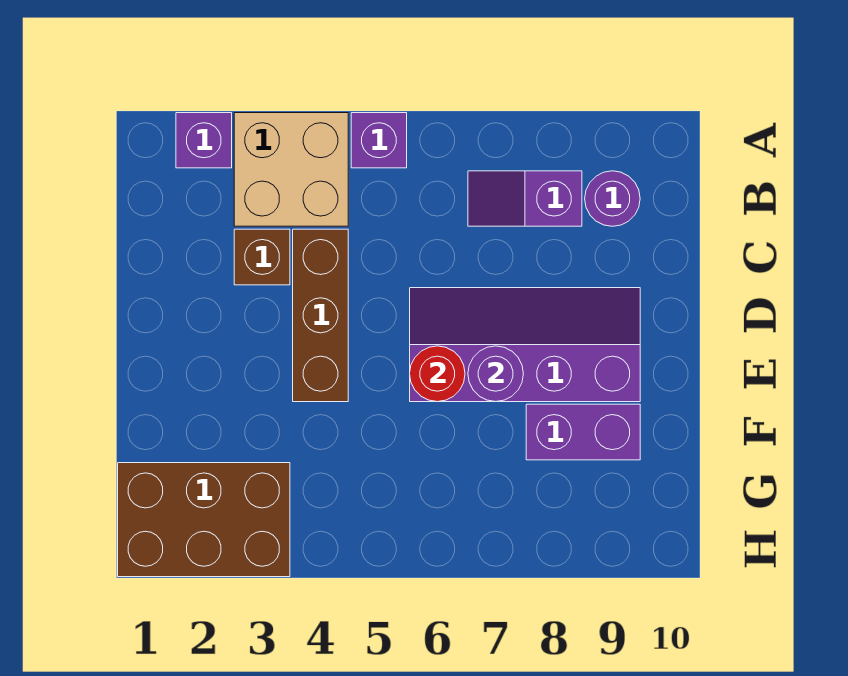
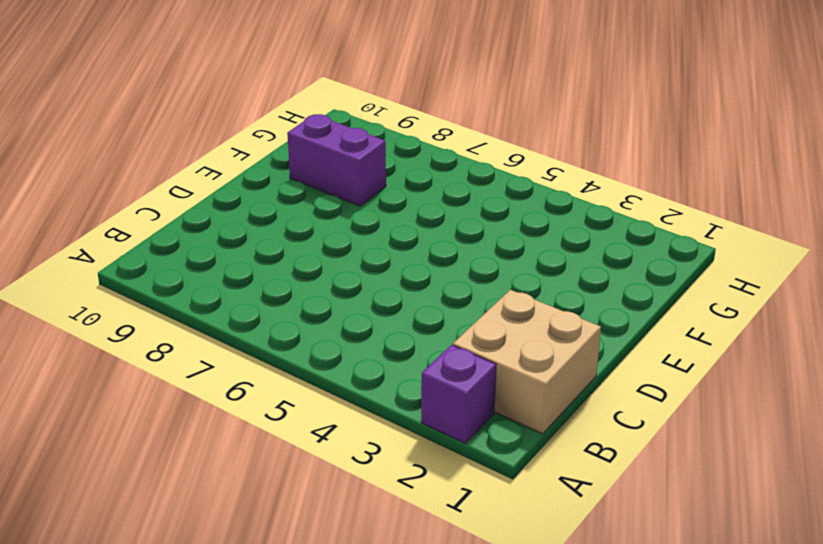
tan 2x2 brick [453,290,601,434] -> tan 2x2 brick moved to [234,113,348,226]
none -> purple 1x1 brick [351,113,407,168]
none -> purple 1x2 slope [468,171,582,226]
none -> purple 1x1 round brick [585,171,640,226]

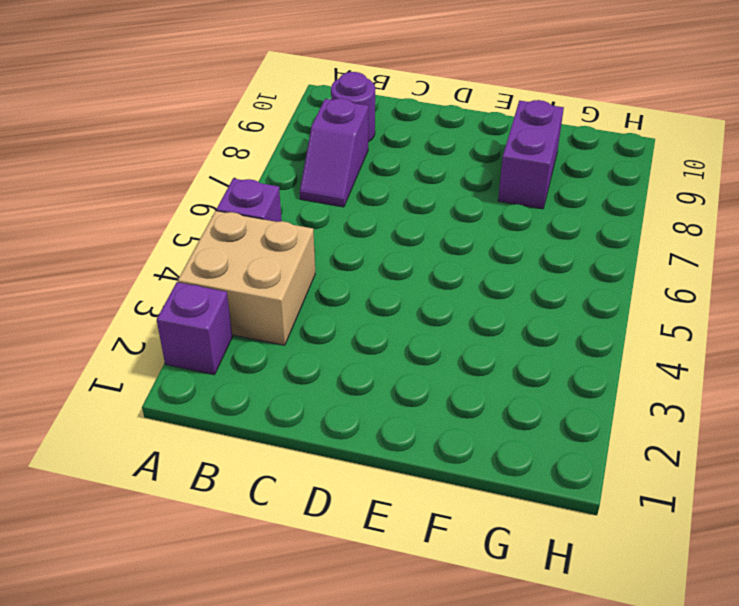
none -> brown 1x1 brick [234,229,290,285]
none -> brown 1x3 brick [293,229,348,402]
none -> purple 2x4 slope [410,288,640,402]

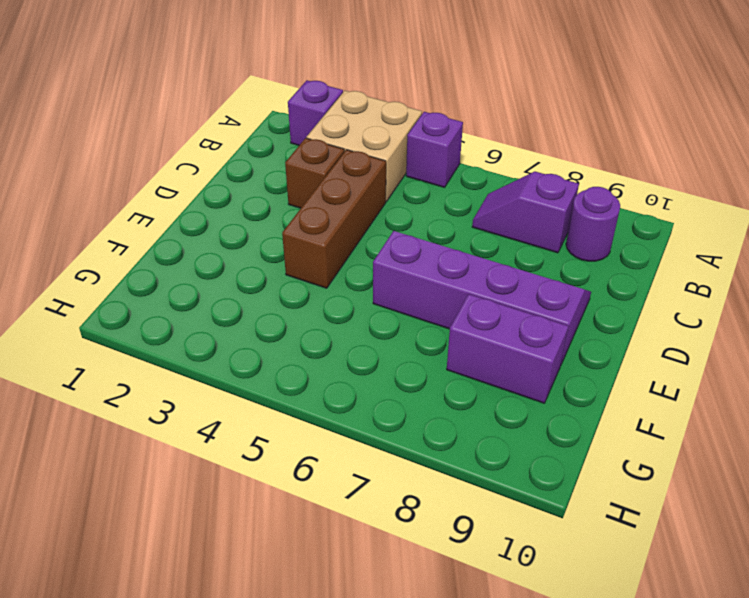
none -> brown 2x3 brick [118,463,290,577]
none -> red 1x1 round brick [410,346,465,402]
none -> purple 1x1 round brick [468,346,523,402]

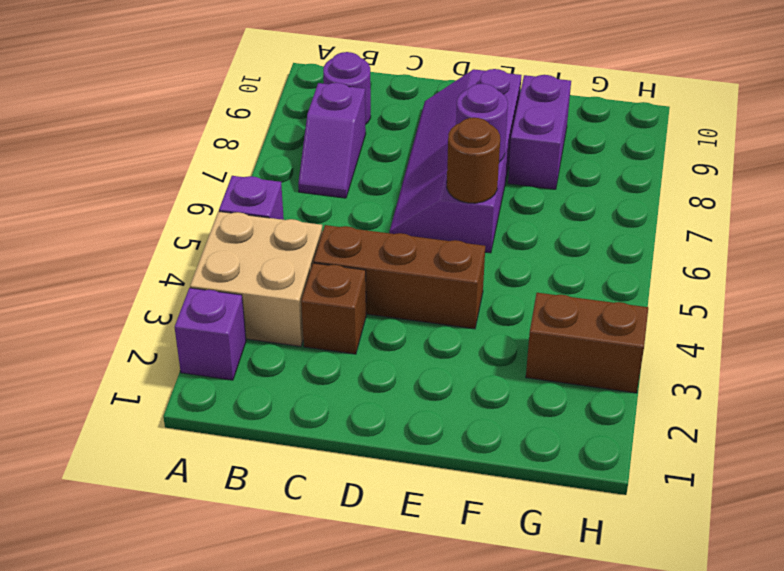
brown 1x1 round brick [447,118,500,203] -> red 1x1 round brick [410,346,465,402]
brown 1x2 brick [526,293,648,393] -> brown 2x3 brick [118,463,290,577]

